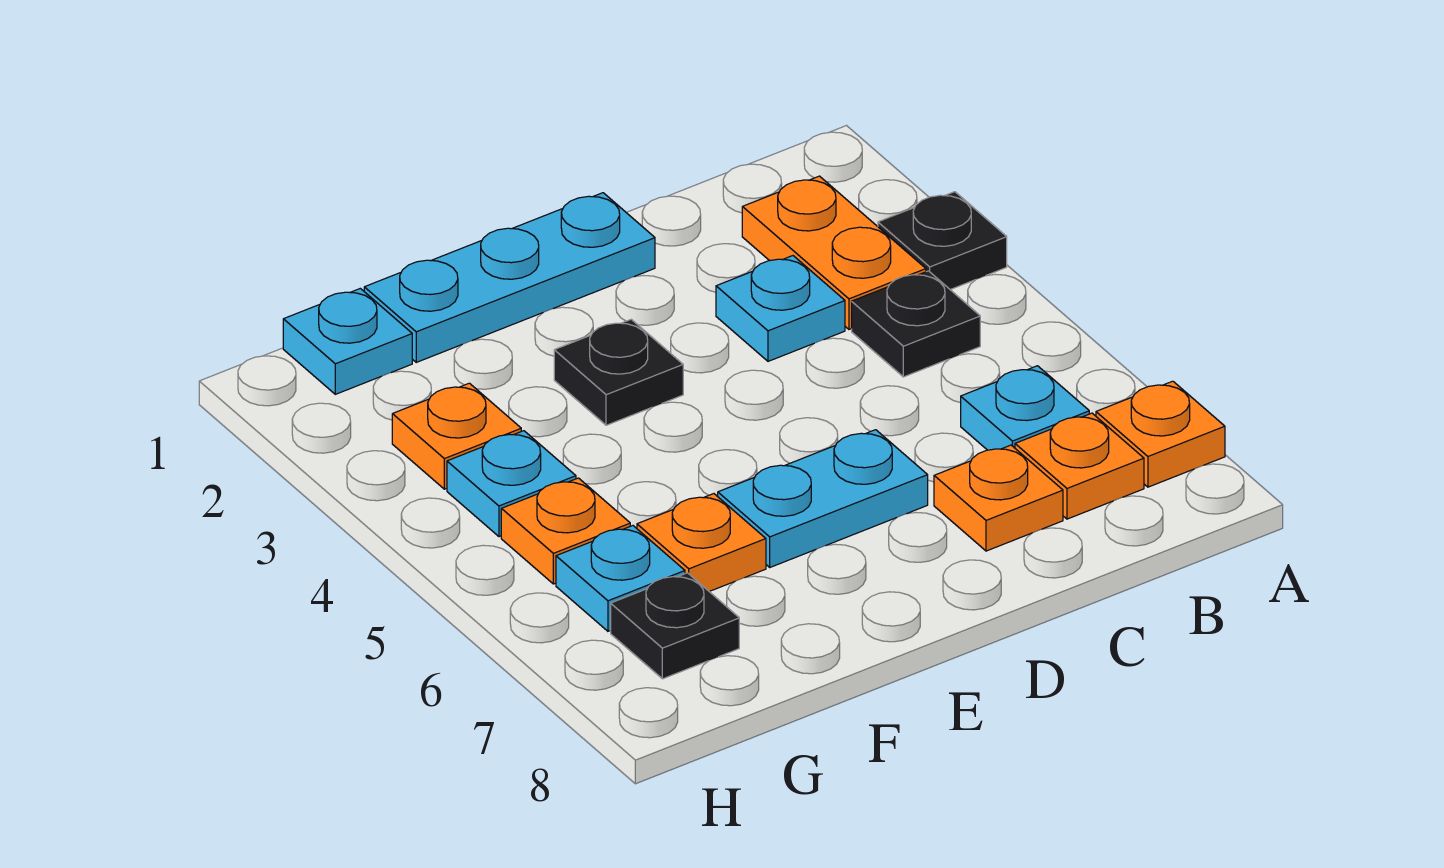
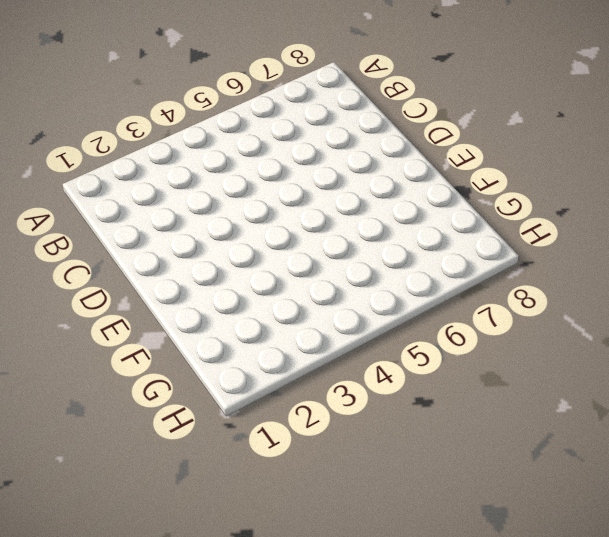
none -> black 1x1 plate [878,192,1007,290]
none -> orange 1x1 plate [1096,381,1225,487]
none -> orange 1x2 plate [742,176,926,329]

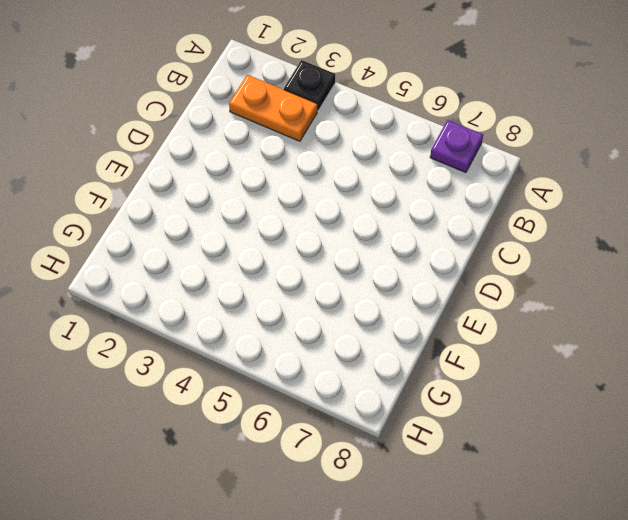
purple 1x1 plate [430,120,483,173] -> orange 1x1 plate [1096,381,1225,487]
none -> black 1x1 plate [852,271,980,377]
none -> cyan 1x1 plate [961,366,1089,450]
none -> orange 1x1 plate [1015,413,1144,519]

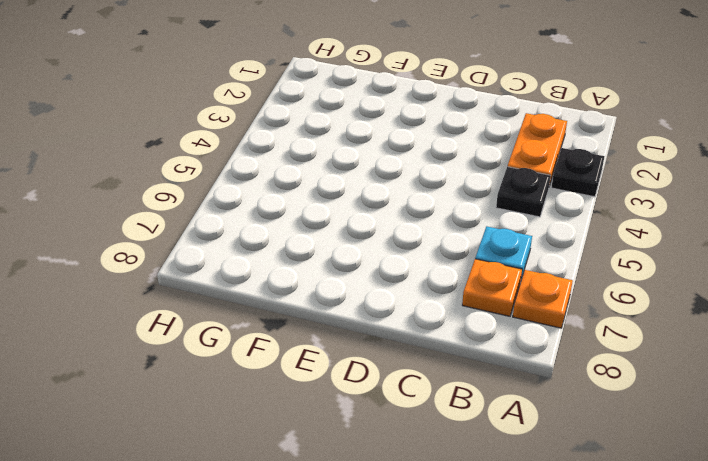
none -> cyan 1x1 plate [716,256,845,361]
none -> orange 1x1 plate [934,445,1063,551]
none -> cyan 1x3 plate [364,193,655,362]

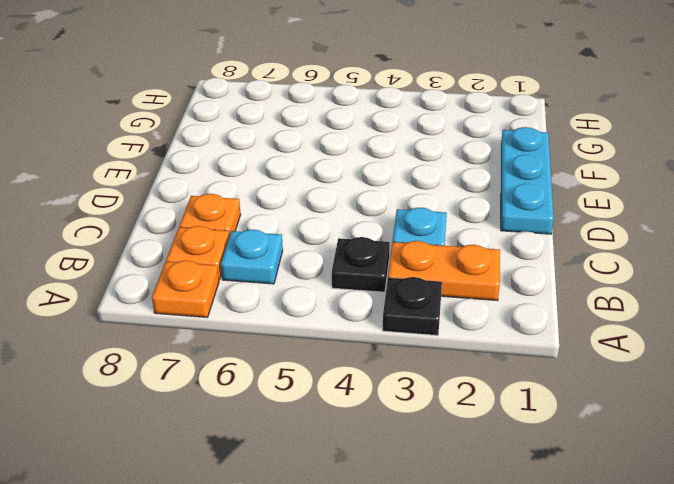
none -> cyan 1x2 plate [718,430,928,567]
none -> black 1x1 plate [554,319,683,425]
none -> orange 1x1 plate [637,494,766,591]

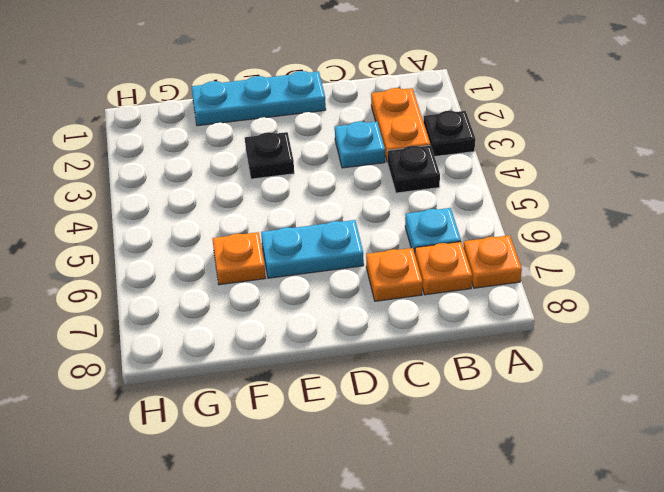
none -> cyan 1x1 plate [283,288,412,394]
none -> orange 1x1 plate [392,383,521,489]
none -> cyan 1x1 plate [447,431,576,537]

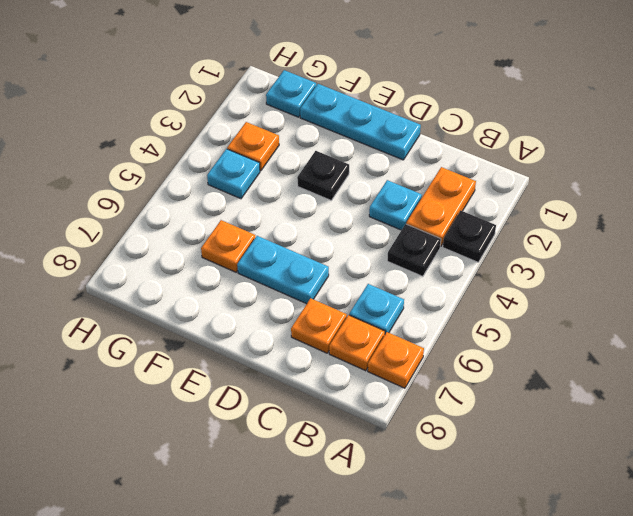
none -> orange 1x1 plate [501,478,630,584]
none -> cyan 1x1 plate [556,526,685,631]
none -> black 1x1 plate [611,573,739,679]

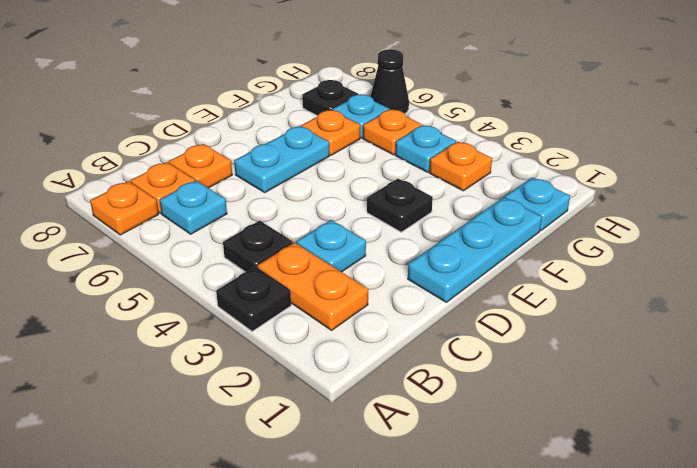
black 1x1 cone [370,49,409,113] -> none

